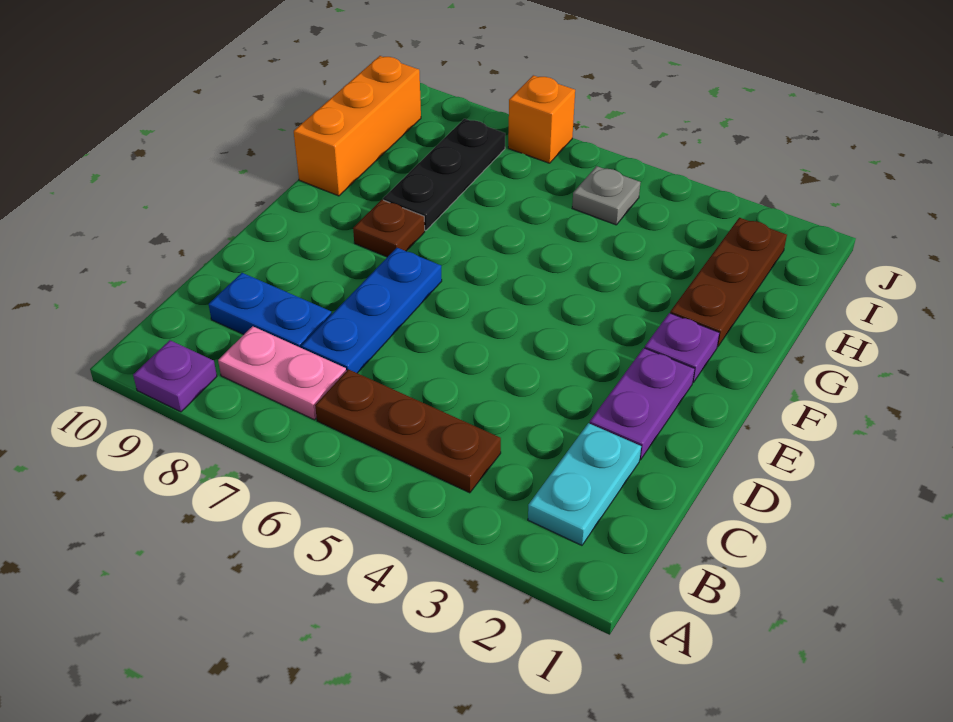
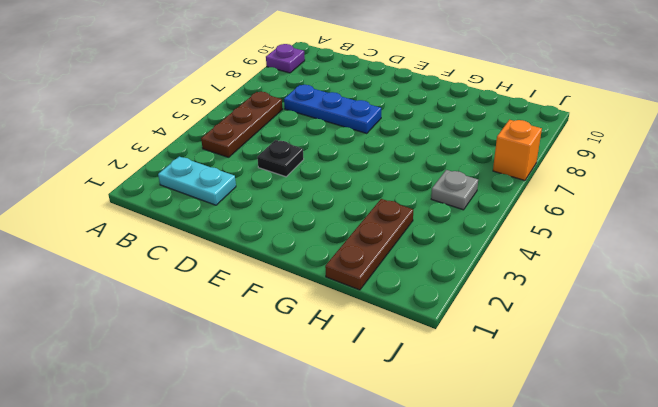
black 1x1 plate [257,140,304,177] -> none
brown 1x3 plate [325,199,413,290] -> brown 1x3 plate turned to [670,218,787,347]
none -> pink 1x2 plate [218,326,346,420]
none -> blue 1x2 plate [209,273,332,348]
none -> purple 1x2 plate [590,348,695,460]

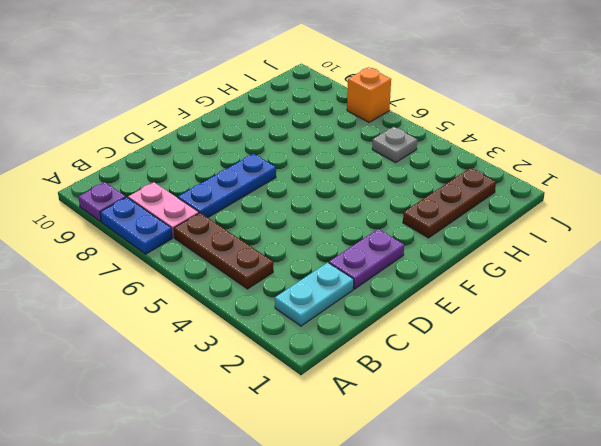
blue 1x2 plate [100,197,172,254] -> blue 1x2 plate moved to [209,273,332,348]
none -> purple 1x1 plate [645,313,719,383]
none -> brown 1x1 plate [353,200,425,257]
none -> black 1x3 plate [383,119,505,231]

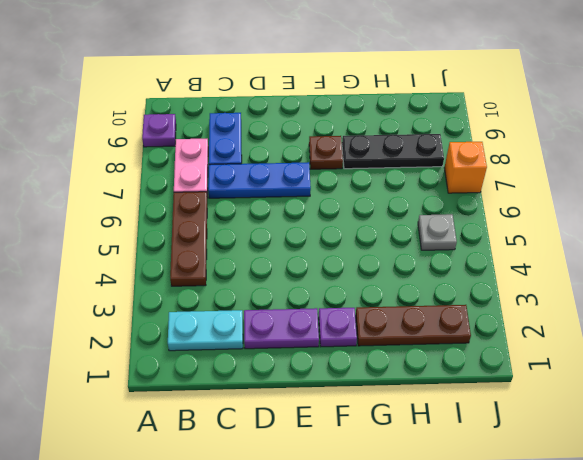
none -> orange 1x3 brick [294,56,421,196]

